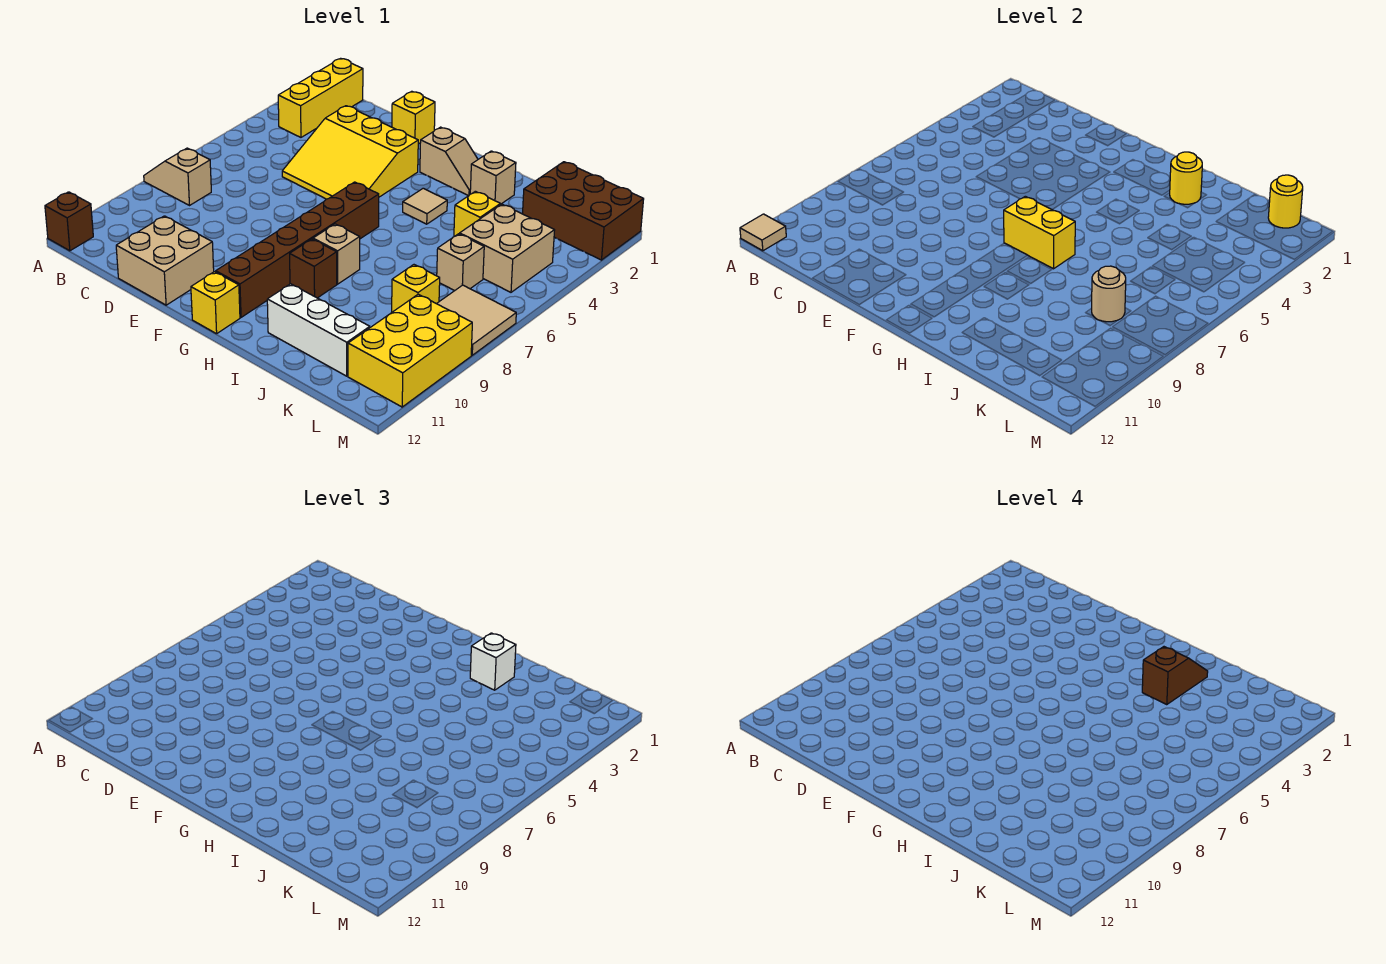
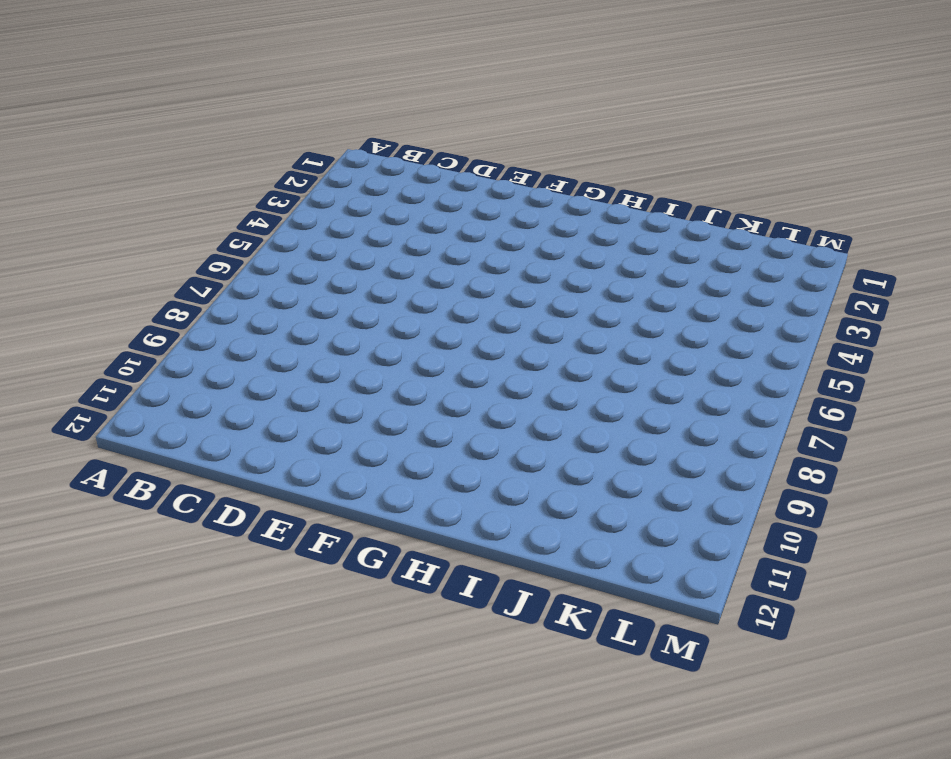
none -> tan 1x2 slope [144,148,211,205]
none -> brown 1x1 brick [45,192,93,251]
none -> yellow 1x3 brick [278,58,363,137]

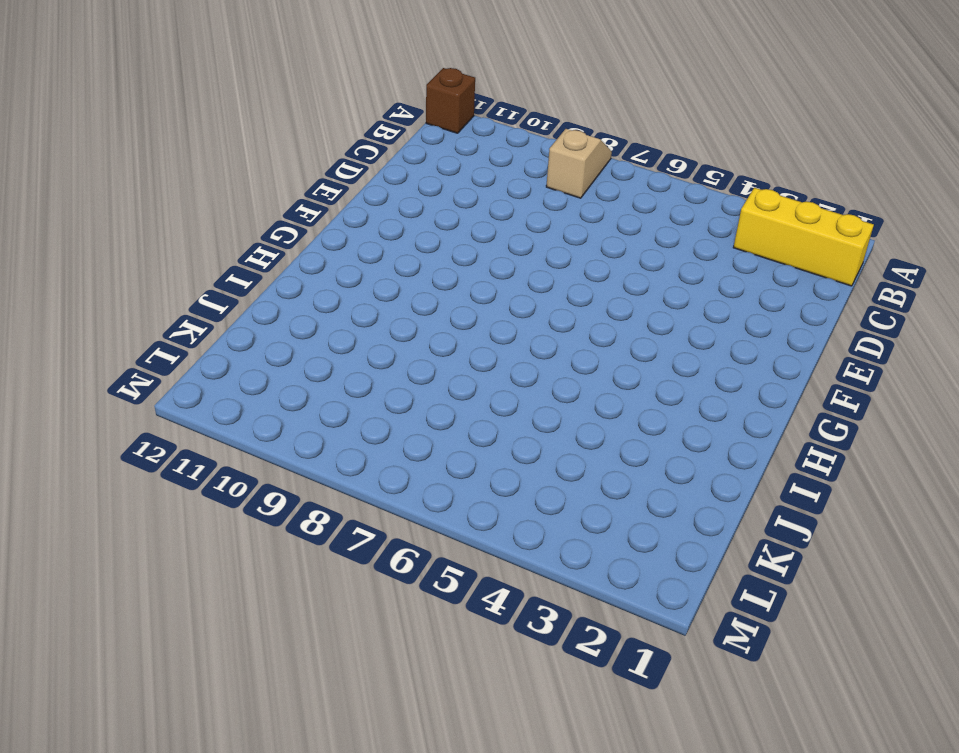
none -> yellow 3x3 slope [282,106,418,199]
none -> tan 2x2 brick [116,216,214,305]
none -> yellow 1x1 brick [392,91,435,144]

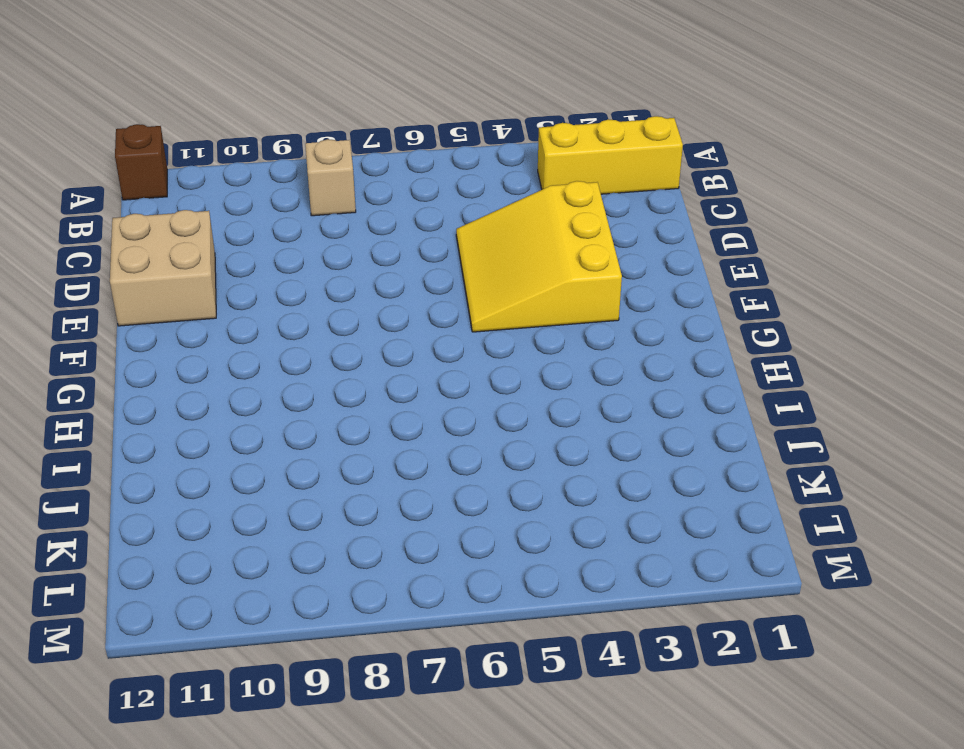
none -> yellow 1x1 brick [392,91,435,144]
none -> tan 1x2 slope [420,127,478,196]
none -> brown 1x6 brick [216,182,379,317]

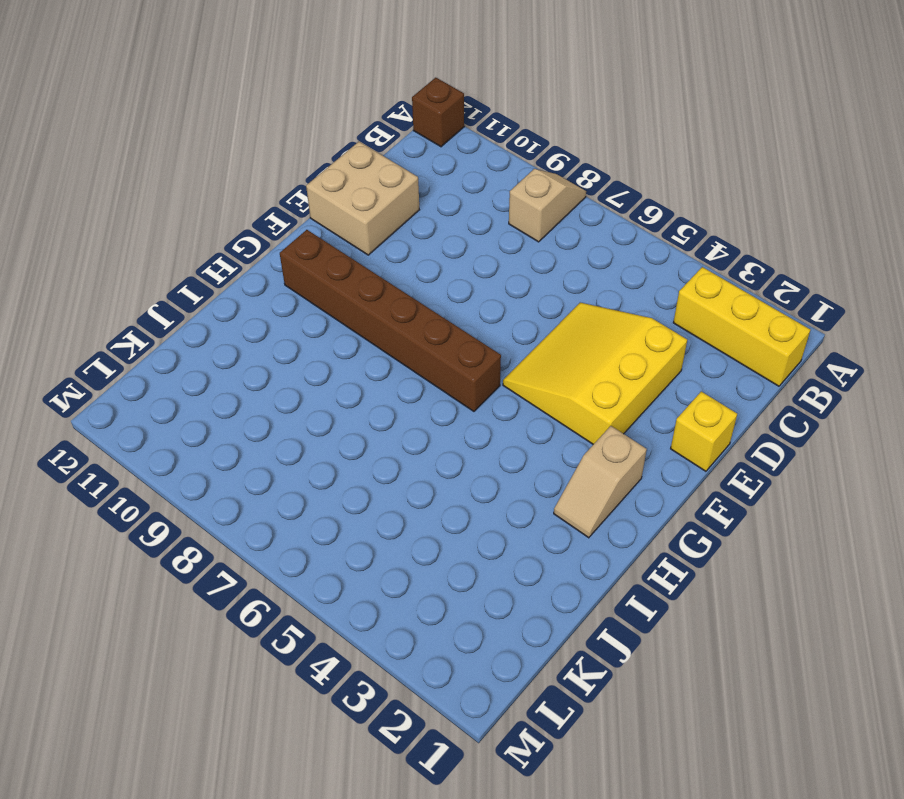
none -> yellow 1x1 brick [191,272,240,334]
none -> tan 1x1 tile [403,188,447,224]
none -> tan 1x1 brick [313,224,360,284]

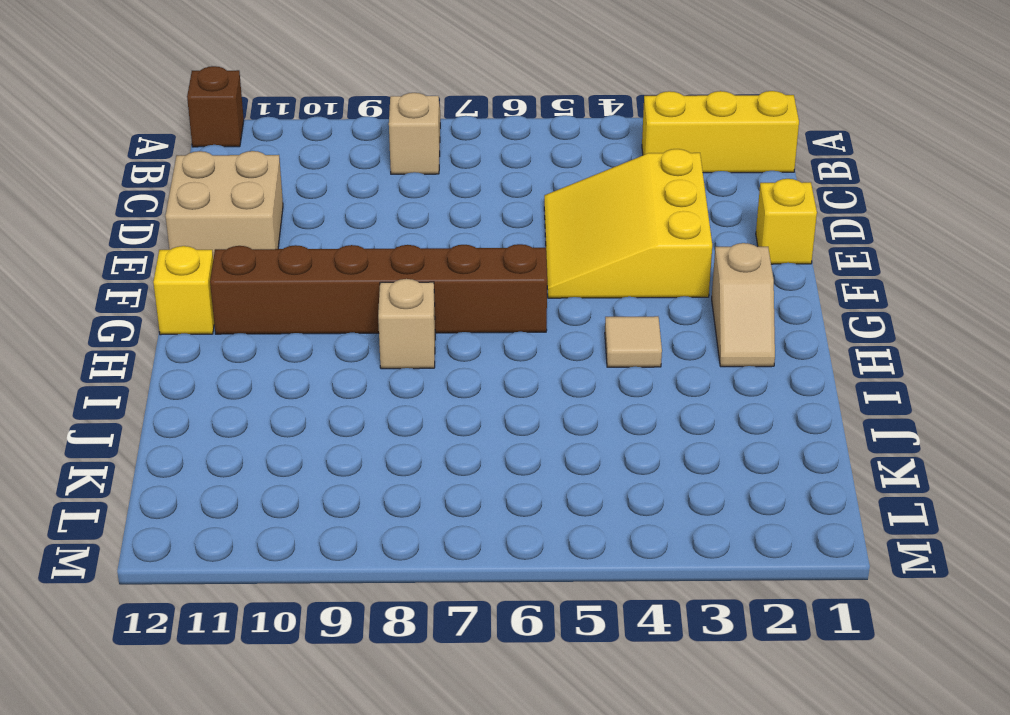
none -> brown 1x1 brick [290,239,337,298]
none -> tan 1x1 brick [470,151,516,204]
none -> white 1x3 brick [267,284,370,376]

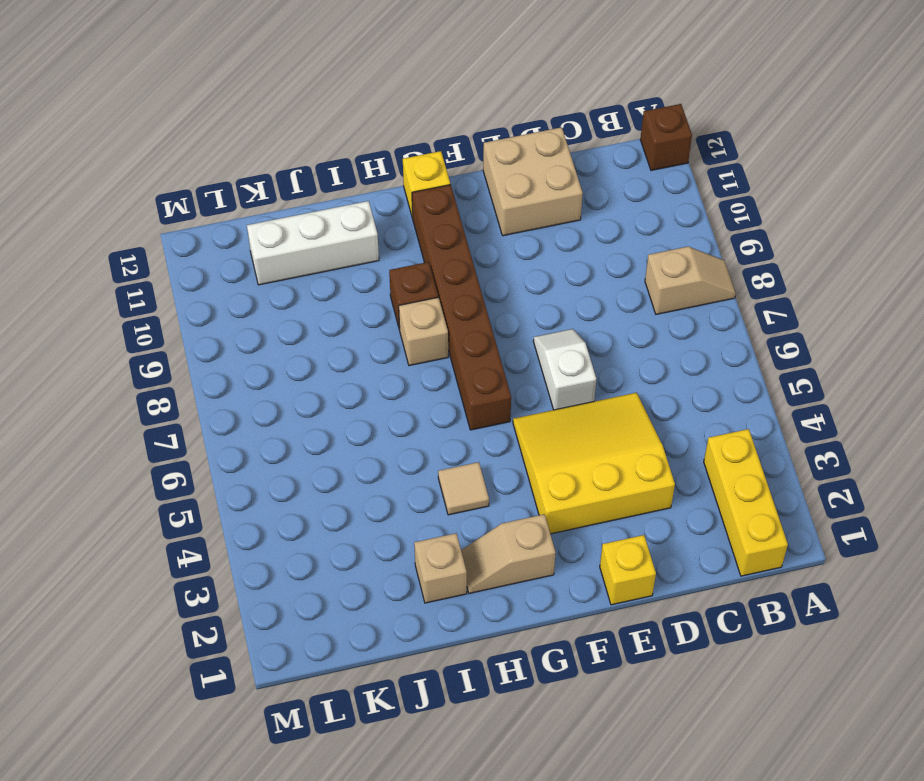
white 1x2 slope [533,329,596,410] -> none
none -> yellow 1x1 brick [454,191,500,236]
none -> brown 2x3 brick [523,162,644,260]
none -> tan 2x2 brick [460,204,555,292]

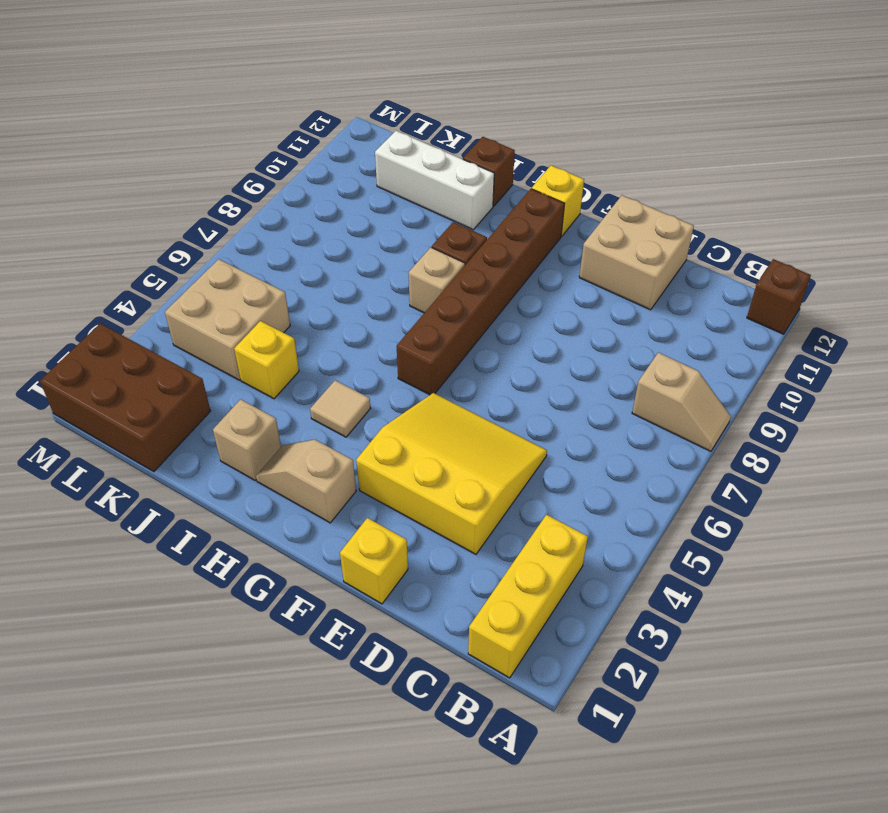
brown 1x1 brick [463,137,515,206] -> none
none -> tan 1x1 brick [437,234,484,291]
none -> yellow 1x1 brick [392,265,440,312]
none -> tan 2x2 tile [437,285,516,355]

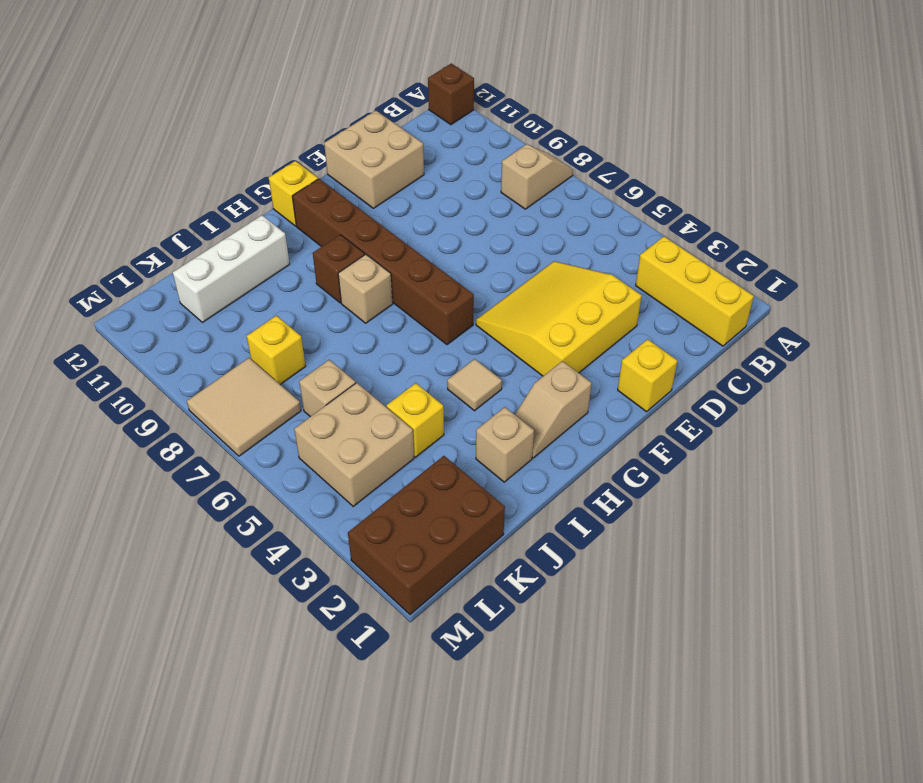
none -> yellow 2x3 brick [348,294,472,407]
none -> tan 1x1 tile [740,214,786,251]
none -> yellow 1x2 brick [1004,196,1075,269]

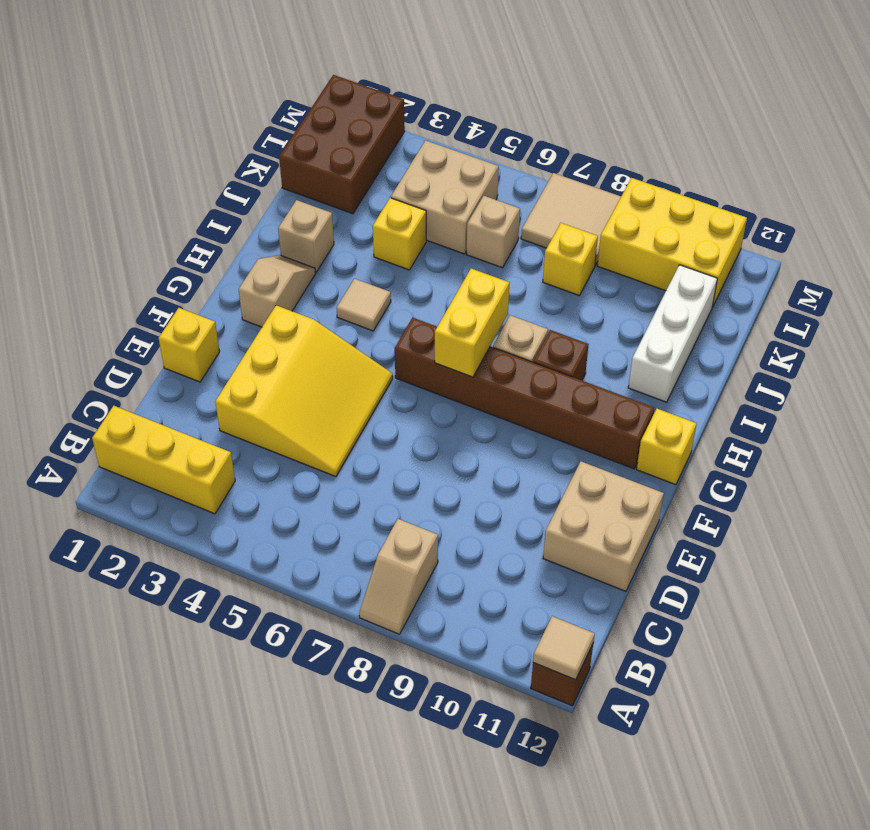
none -> yellow 1x1 round brick [1170,152,1202,204]
none -> tan 1x1 round brick [1092,266,1126,322]
none -> yellow 1x1 round brick [1268,175,1303,228]

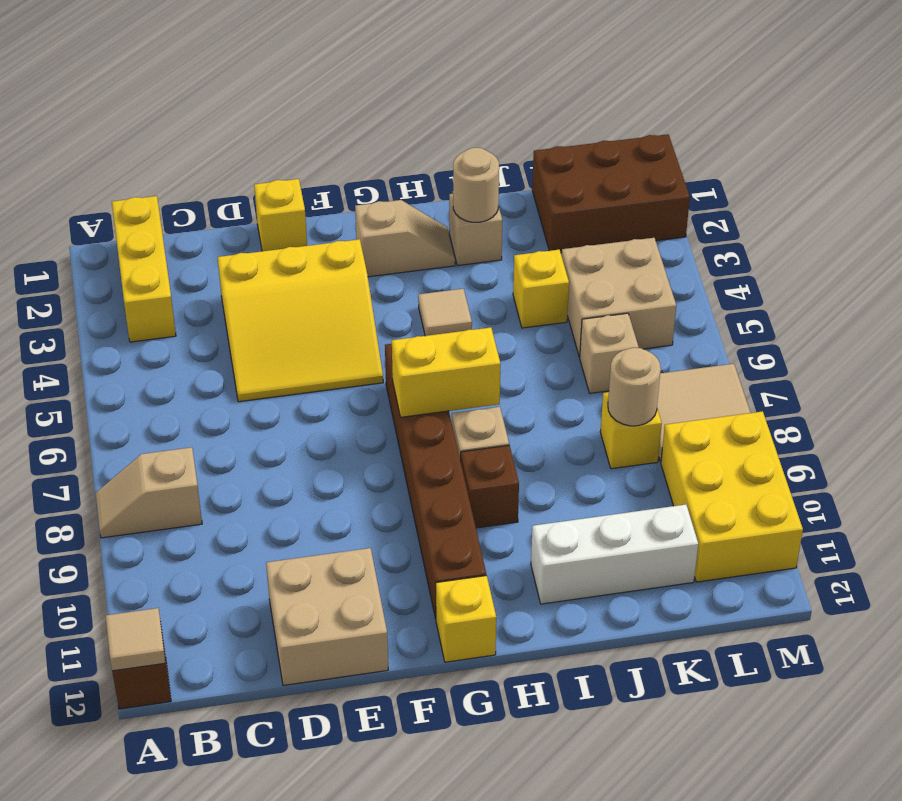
tan 1x1 round brick [453,148,499,222] -> yellow 1x1 round brick [1170,152,1202,204]
none -> yellow 1x1 round brick [1268,175,1303,228]
none -> white 1x1 brick [470,633,516,690]
none -> brown 1x2 slope [1142,647,1208,705]

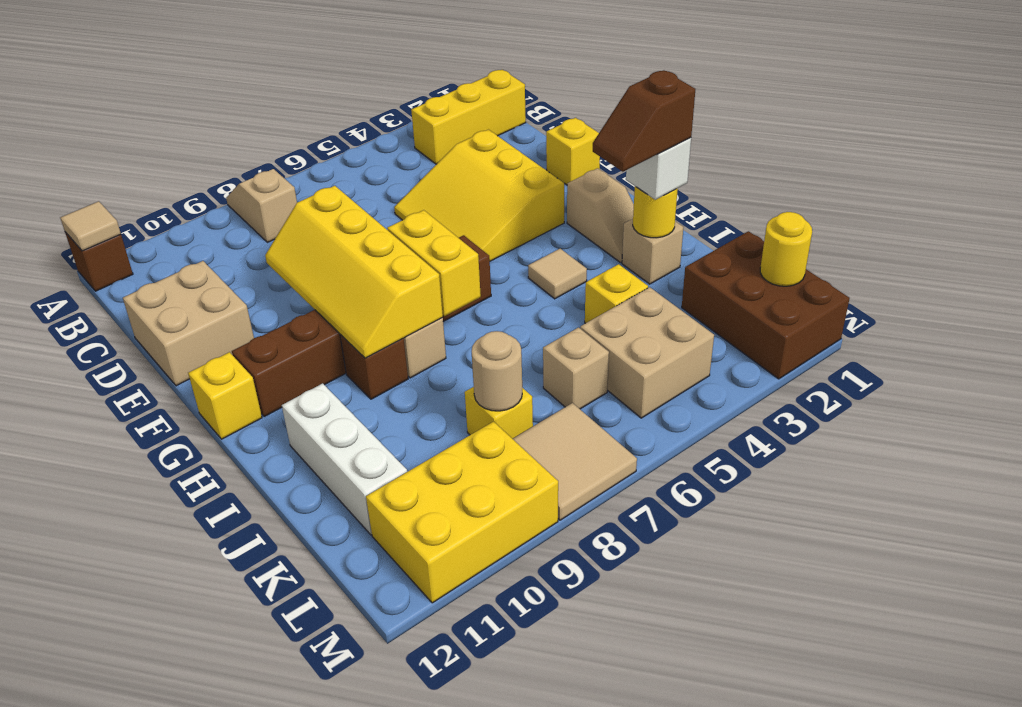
yellow 2x4 slope [265,186,443,358] -> none
brown 1x2 slope [593,70,695,172] -> brown 1x2 slope turned to [1142,647,1208,705]

